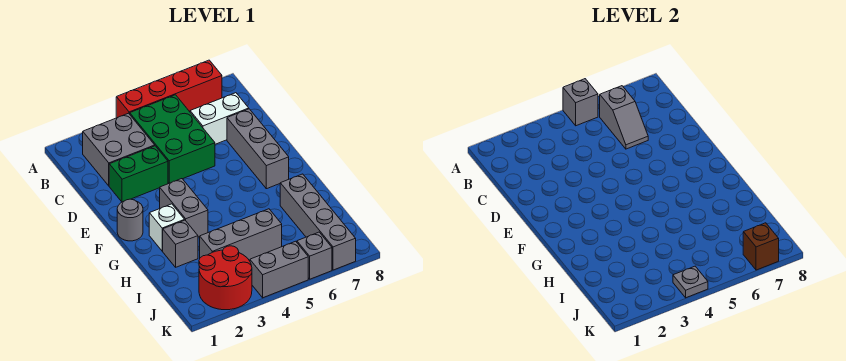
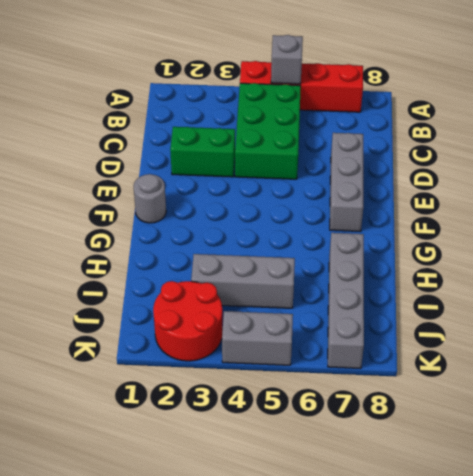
none -> grey 2x2 brick [83,113,155,186]
none -> white 1x2 brick [190,93,249,144]
none -> grey 1x2 brick [160,179,208,237]

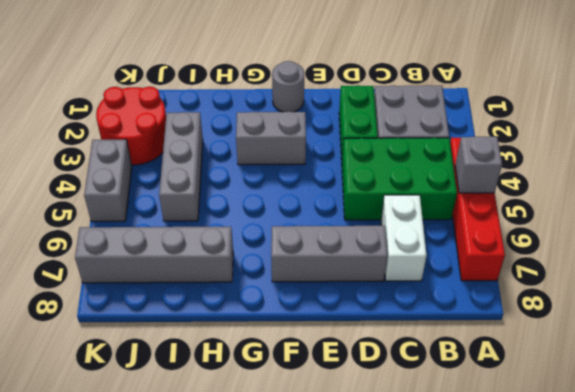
none -> white 1x1 brick [149,204,184,251]
none -> grey 1x1 brick [163,220,198,267]
none -> grey 1x1 brick [297,232,332,279]

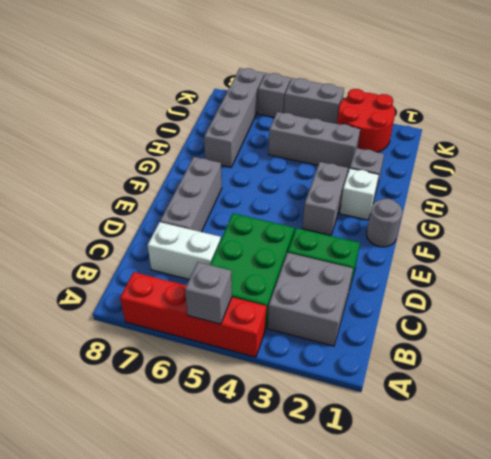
none -> grey 1x2 slope [600,86,648,149]
none -> grey 1x1 plate [673,266,708,298]
none -> brown 1x1 brick [743,223,779,270]

